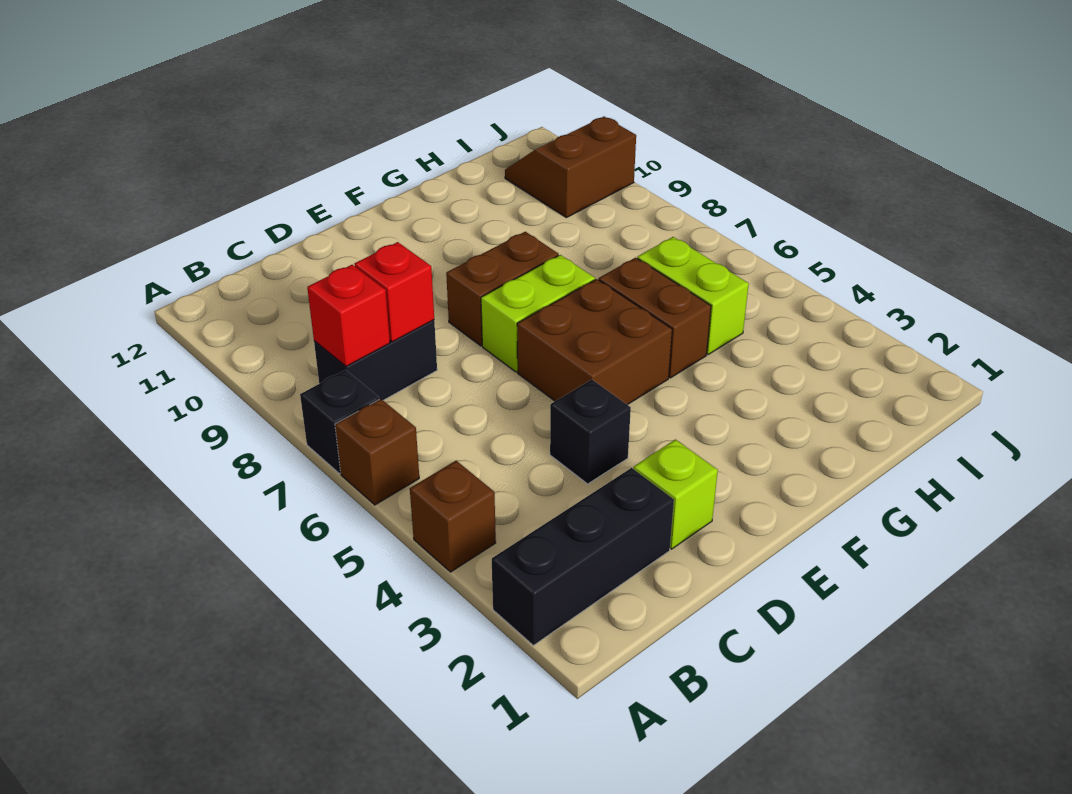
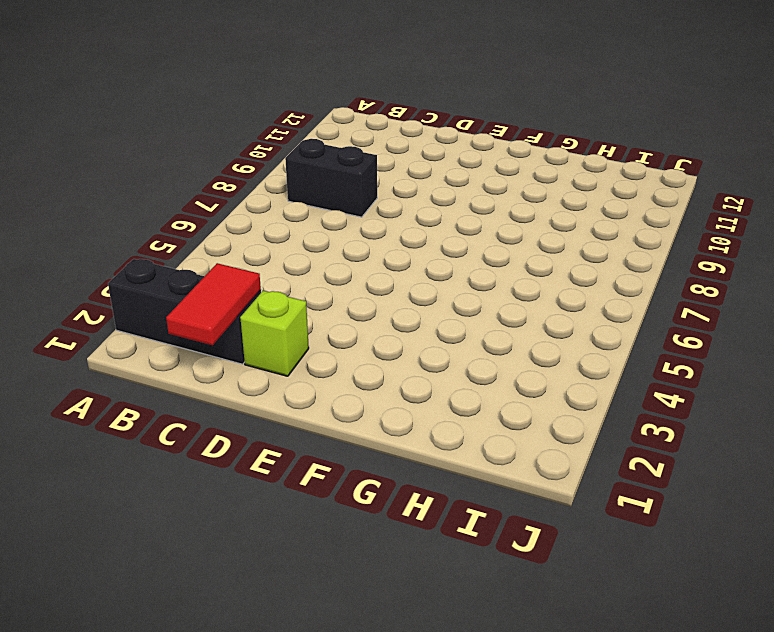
red 1x2 tile [166,263,261,345] -> none
none -> brown 1x1 brick [410,461,496,572]
none -> brown 1x1 brick [335,399,419,505]
none -> black 1x1 brick [300,370,379,474]

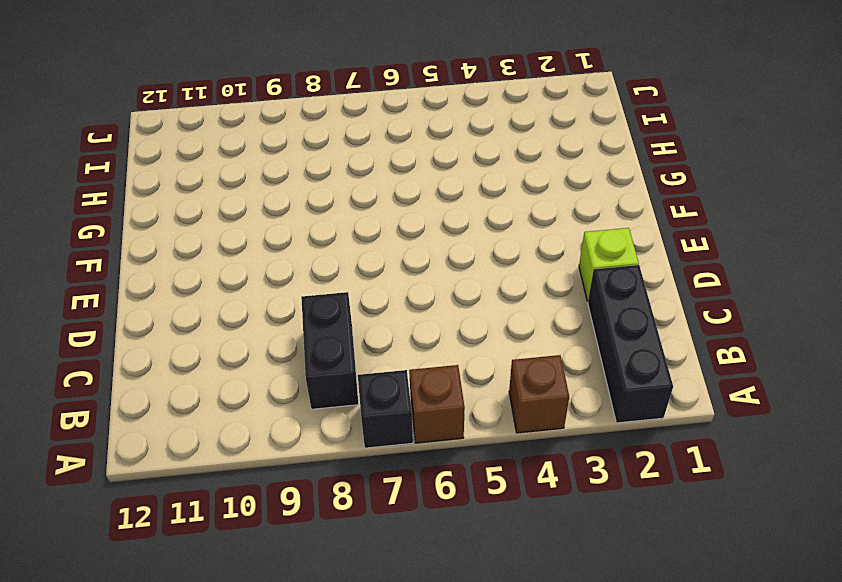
none -> black 1x1 brick [550,380,631,484]
none -> brown 2x2 brick [517,279,672,405]
none -> lime 1x2 brick [481,255,595,372]

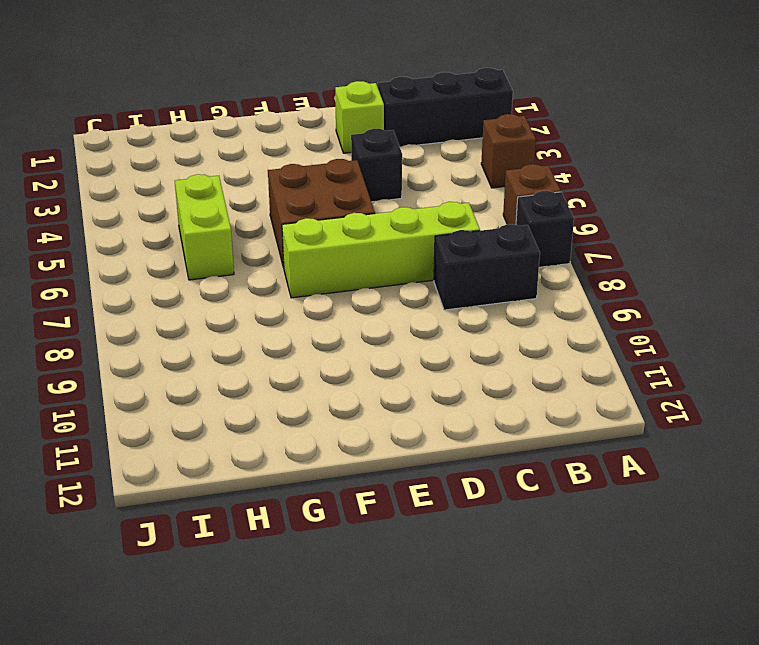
lime 1x4 brick [282,202,480,298] -> lime 1x2 brick [481,255,595,372]
none -> brown 1x2 brick [446,232,559,346]
none -> brown 1x2 brick [599,258,711,378]
none -> brown 2x2 slope [505,117,636,218]

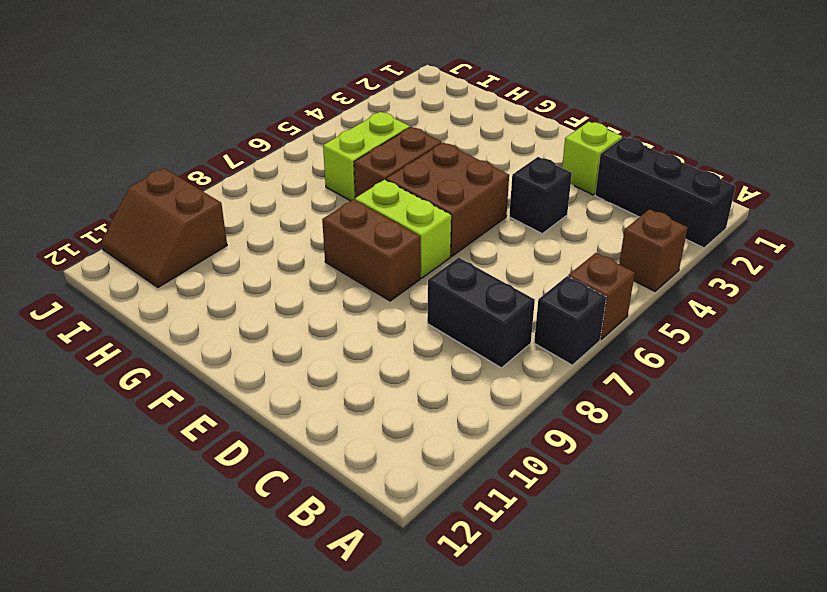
none -> red 1x1 brick [307,265,390,366]
none -> red 1x1 brick [355,242,434,342]

